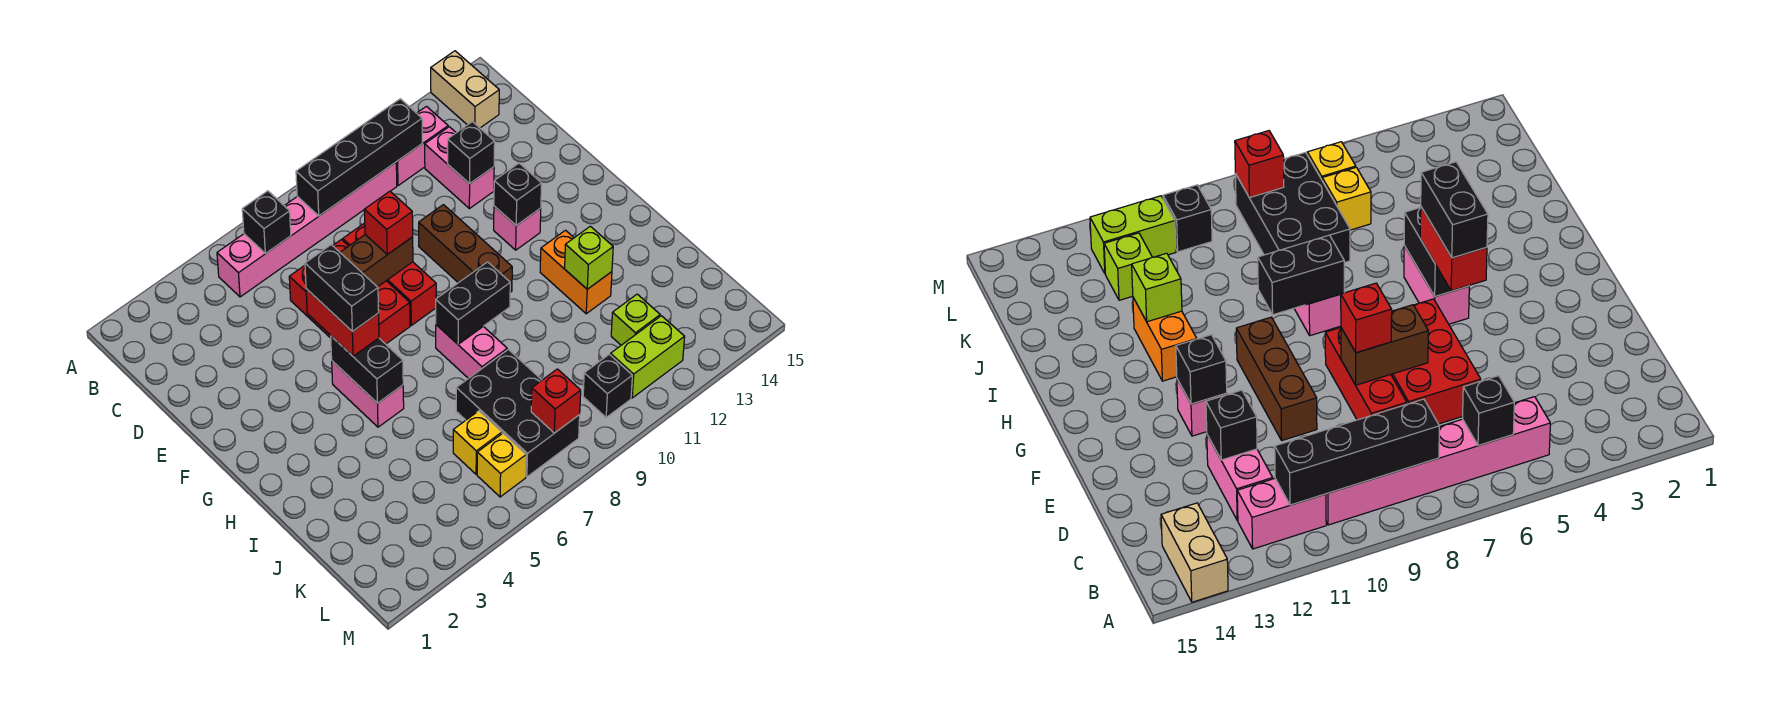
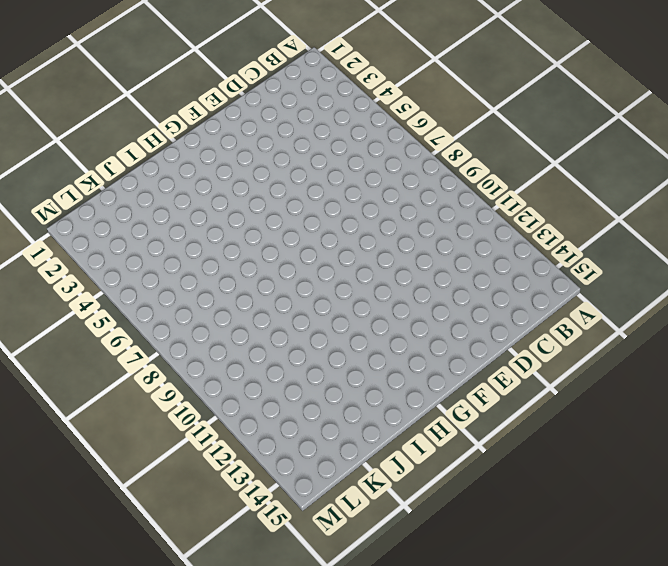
none -> tan 1x2 brick [431,51,499,128]
none -> pink 1x6 brick [217,162,397,297]
none -> pink 1x2 brick [396,106,448,186]

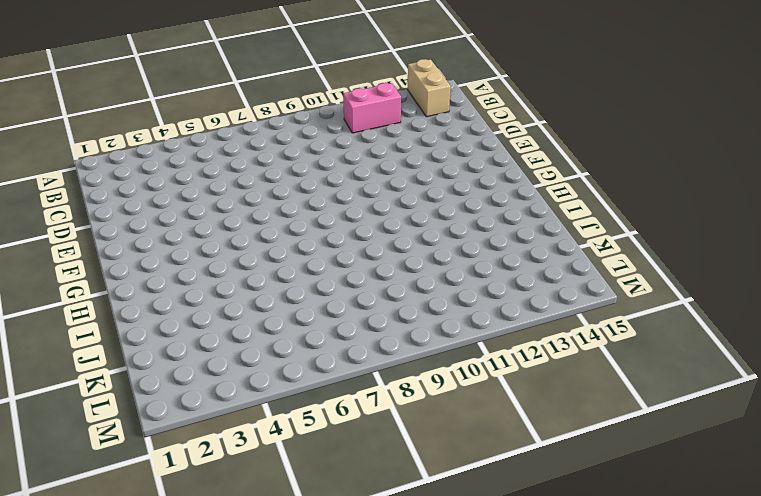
none -> pink 1x6 brick [217,162,397,297]
none -> pink 1x2 brick [425,127,494,209]
none -> red 2x3 brick [289,240,410,344]

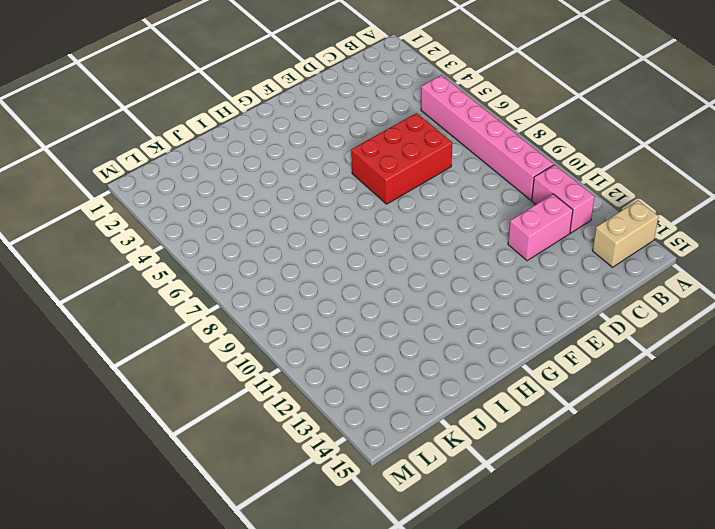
none -> red 1x3 brick [343,223,436,325]
none -> brown 1x3 brick [419,205,512,292]
none -> pink 1x1 brick [494,206,541,250]

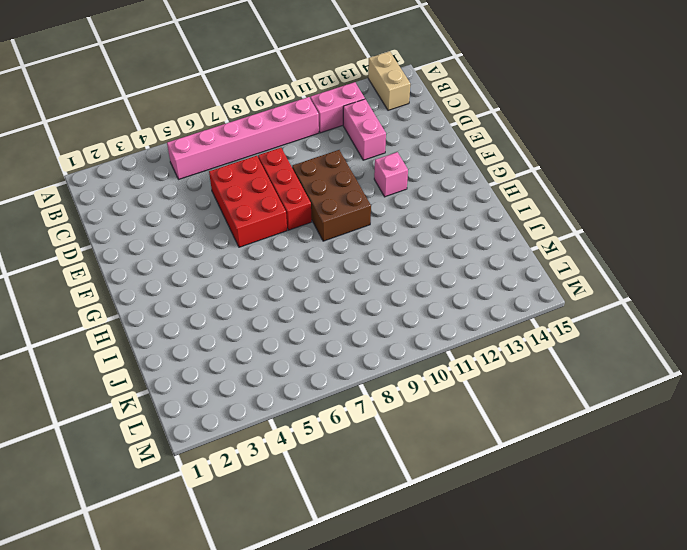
brown 2x3 brick [292,150,371,241] -> brown 1x3 brick [419,205,512,292]
none -> pink 1x2 brick [332,361,404,427]
none -> pink 1x2 brick [436,325,507,379]
none -> orange 1x2 brick [540,230,612,314]

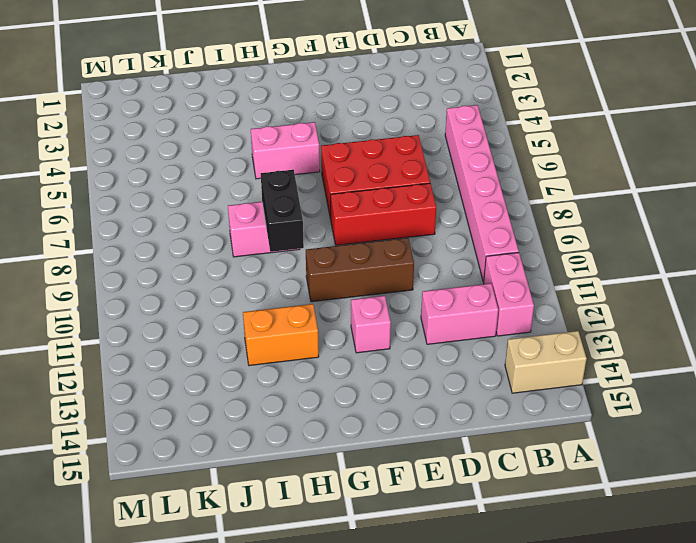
none -> black 2x3 brick [456,349,580,477]
none -> yellow 1x1 brick [453,411,502,474]
none -> lime 1x1 brick [611,294,660,345]

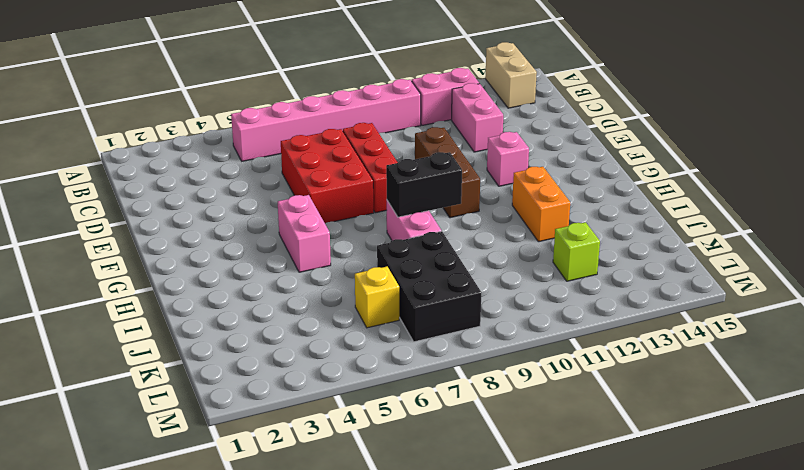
none -> yellow 1x1 brick [477,433,526,497]
none -> black 1x1 brick [583,354,632,417]
none -> lime 1x2 brick [610,316,685,398]

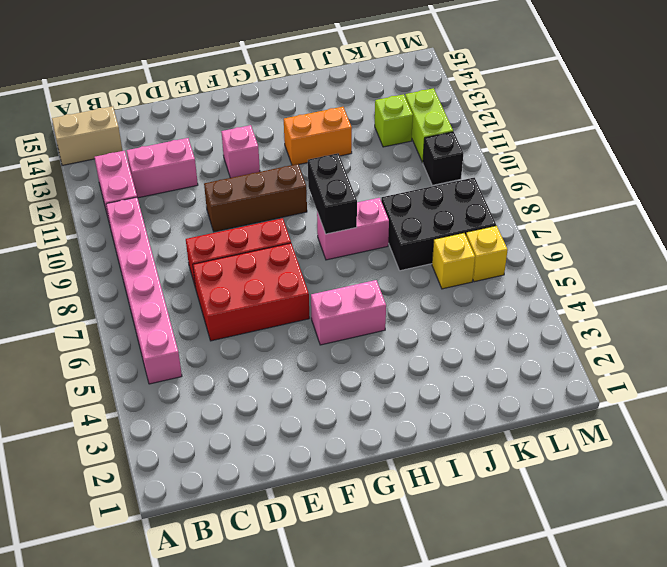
none -> black 1x1 brick [242,191,291,253]
none -> black 1x4 brick [296,99,422,216]
none -> black 1x1 brick [448,122,495,184]

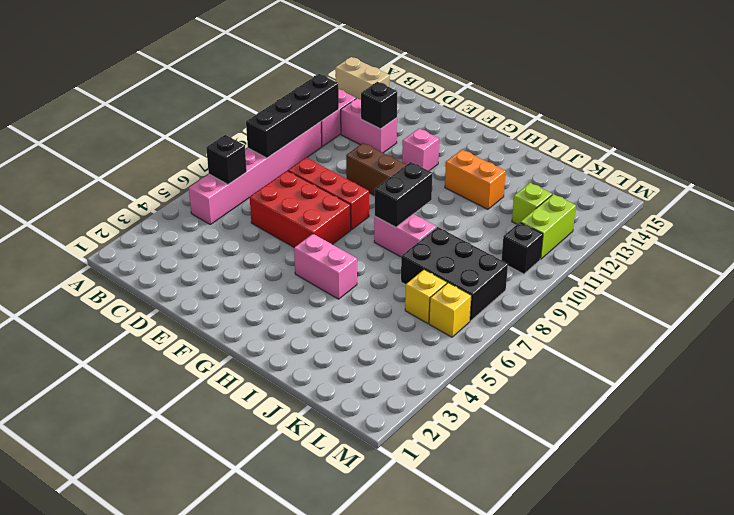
none -> brown 1x2 brick [340,235,413,287]
none -> black 1x1 brick [494,163,542,225]
none -> black 1x2 brick [331,336,403,403]

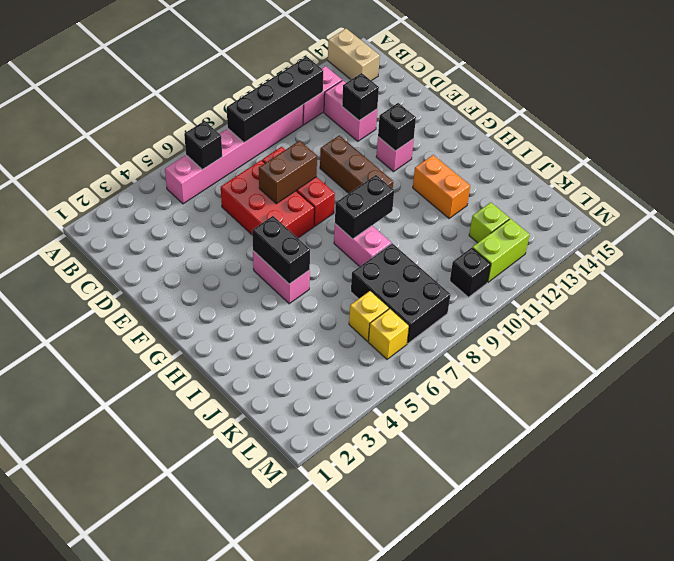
none -> lime 1x1 brick [565,226,613,289]
none -> red 1x1 brick [531,369,581,433]
none -> red 1x1 brick [364,191,413,255]

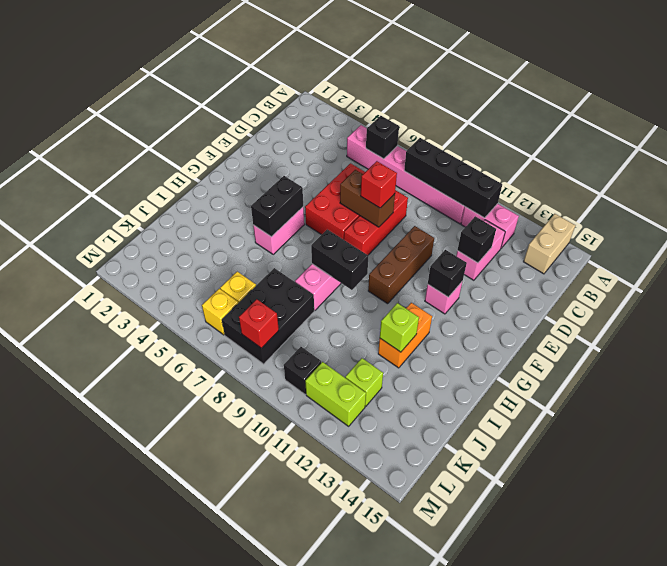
none -> red 1x2 brick [306,289,379,356]
none -> black 1x2 brick [305,245,379,332]

